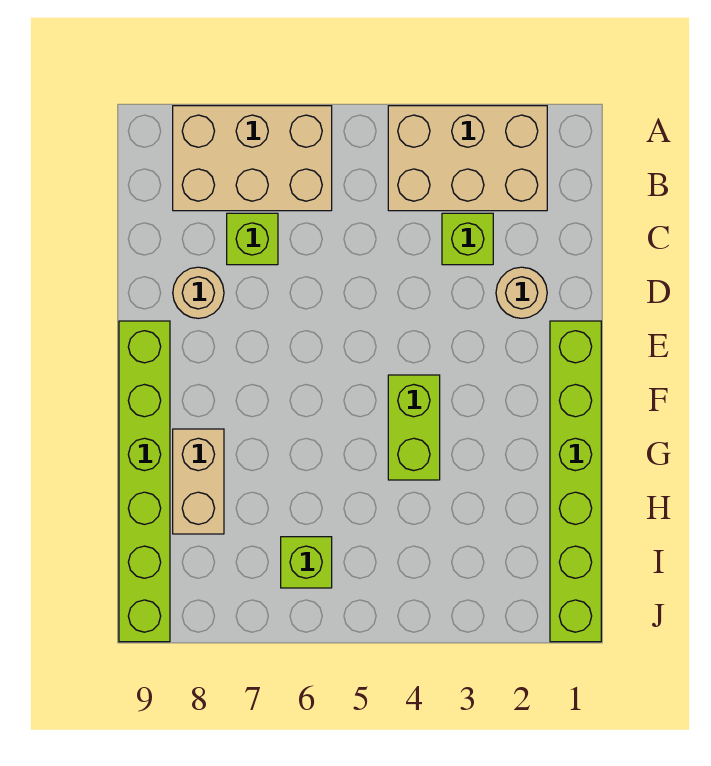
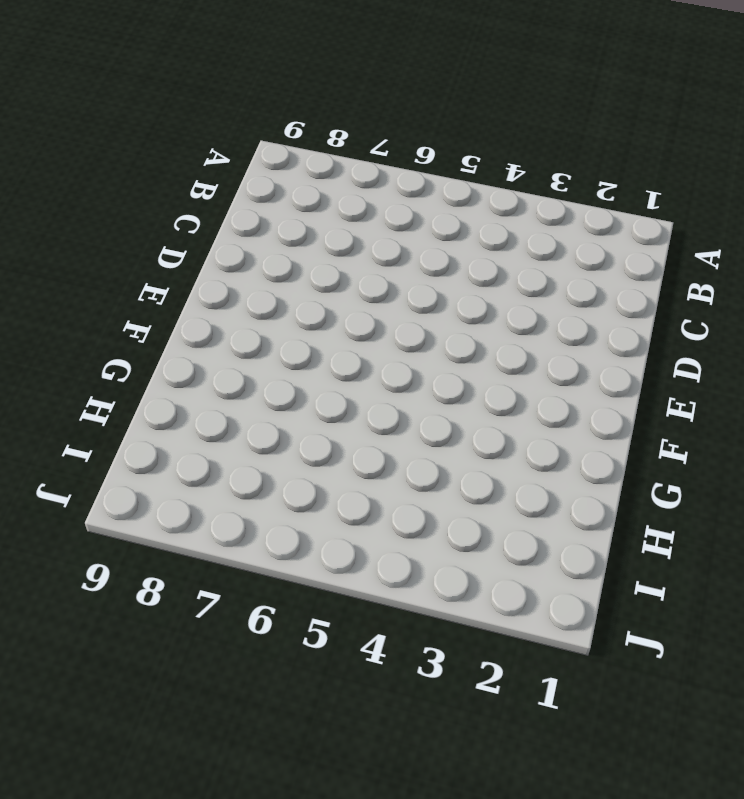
none -> tan 2x3 brick [388,106,547,211]
none -> tan 2x3 brick [173,106,332,211]

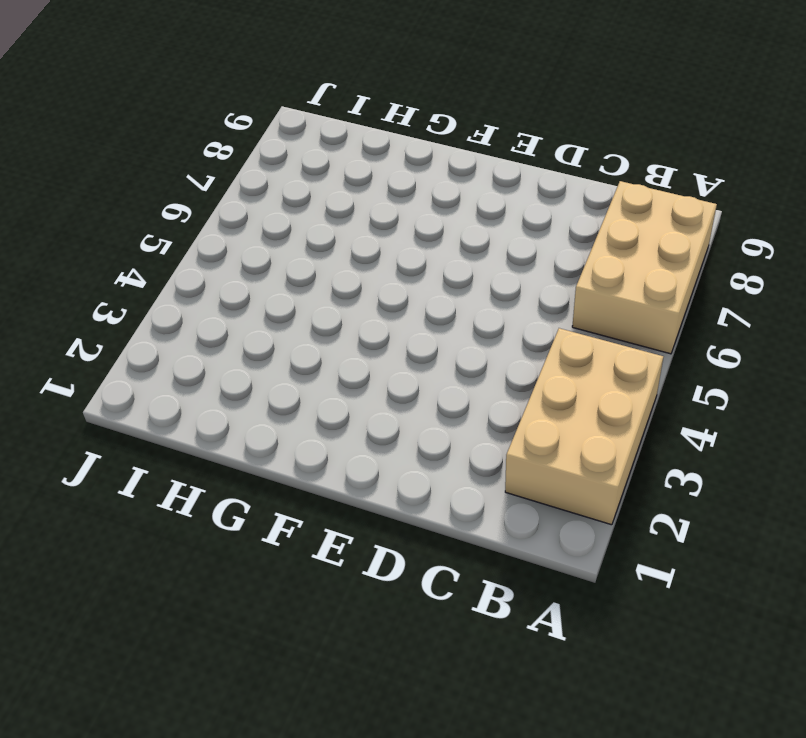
none -> lime 1x1 brick [442,213,493,265]
none -> lime 1x1 brick [227,213,278,265]

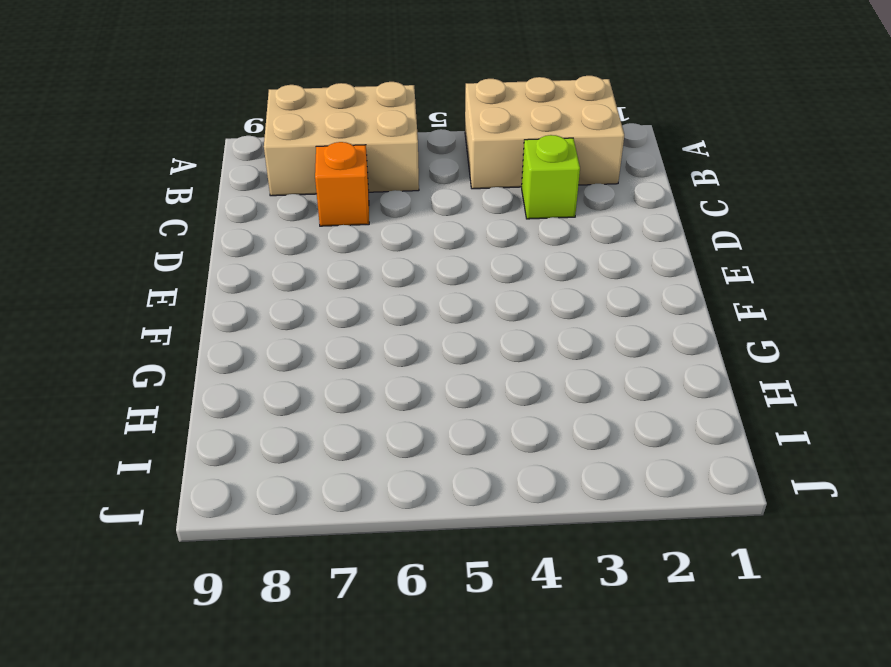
orange 1x1 brick [315,142,369,226] -> lime 1x1 brick [227,213,278,265]
none -> tan 1x1 round brick [496,267,547,318]
none -> tan 1x1 round brick [173,267,224,318]

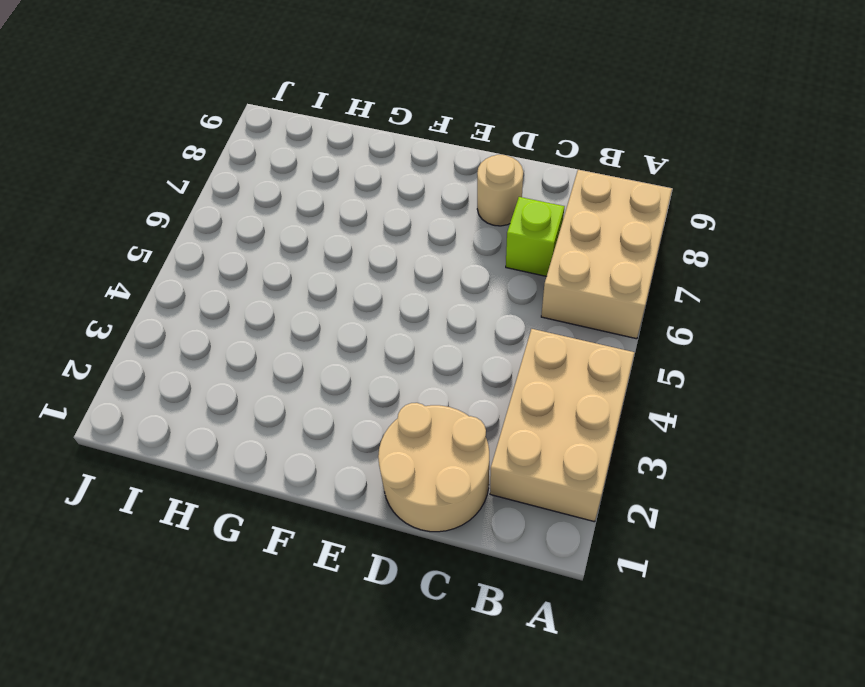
tan 2x2 round brick [378,403,489,532] -> tan 1x1 round brick [496,267,547,318]
none -> lime 1x1 brick [442,213,493,265]
none -> lime 1x6 brick [550,321,601,642]

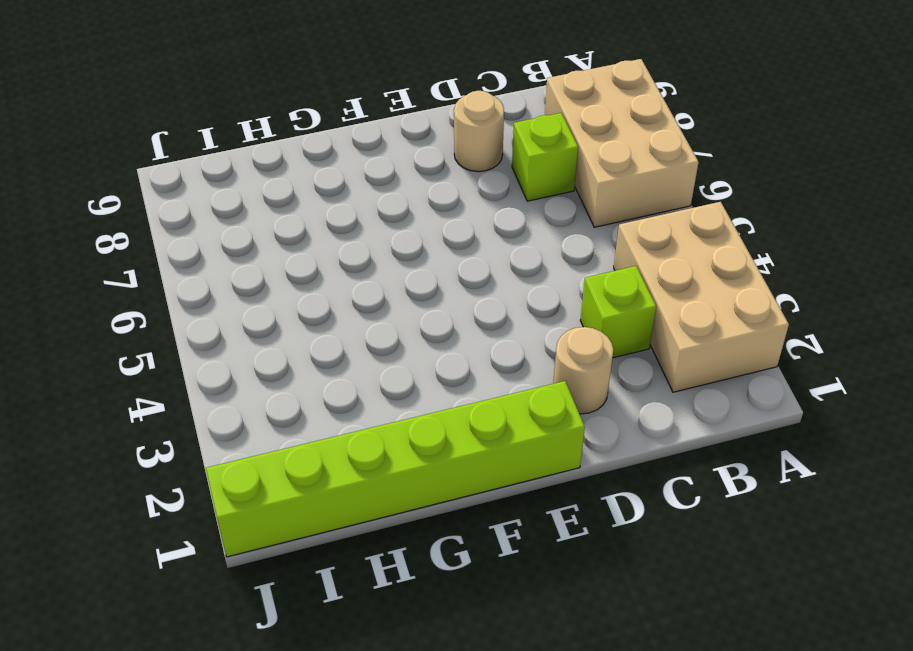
none -> lime 1x6 brick [119,321,170,642]
none -> lime 1x2 brick [388,375,440,480]

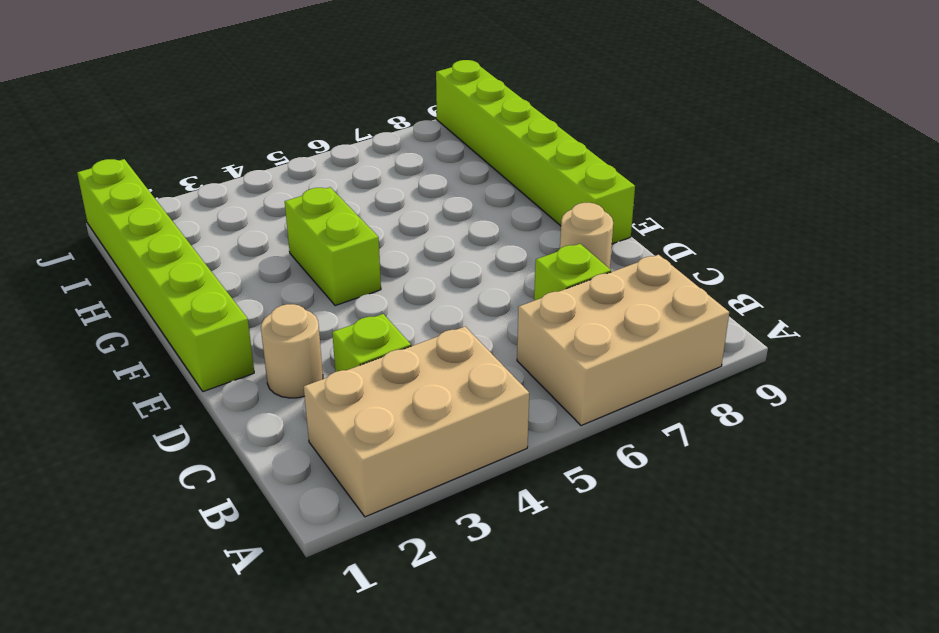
none -> tan 1x2 brick [173,429,224,534]
none -> lime 1x1 brick [281,537,332,588]

